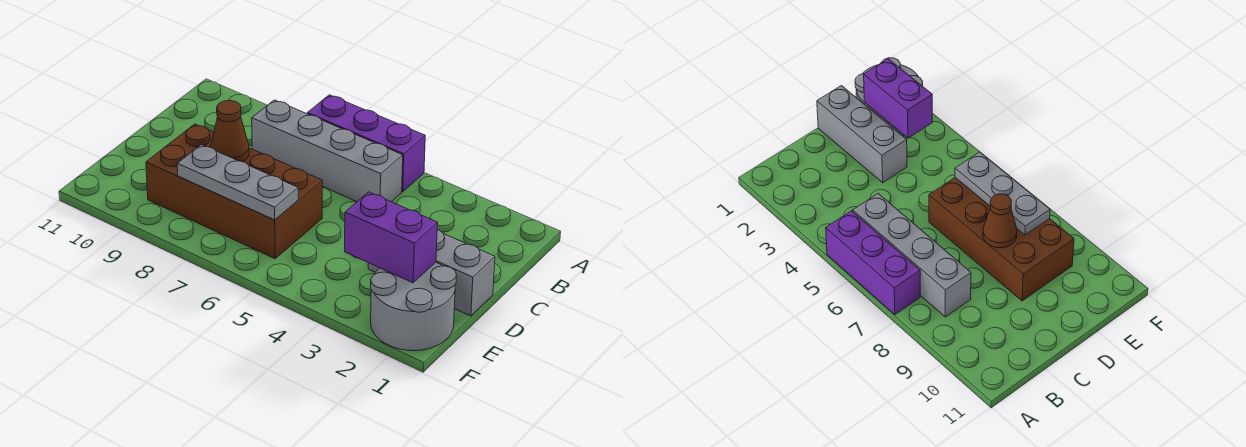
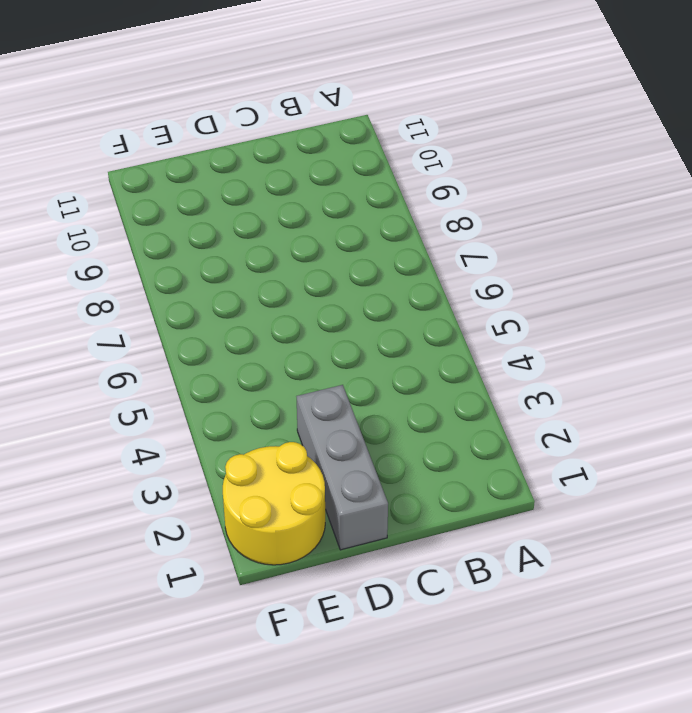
yellow 2x2 round brick [223,442,325,565] -> grey 2x2 round brick [370,262,457,351]
none -> purple 1x3 brick [307,95,425,192]
none -> grey 1x4 brick [252,100,403,202]

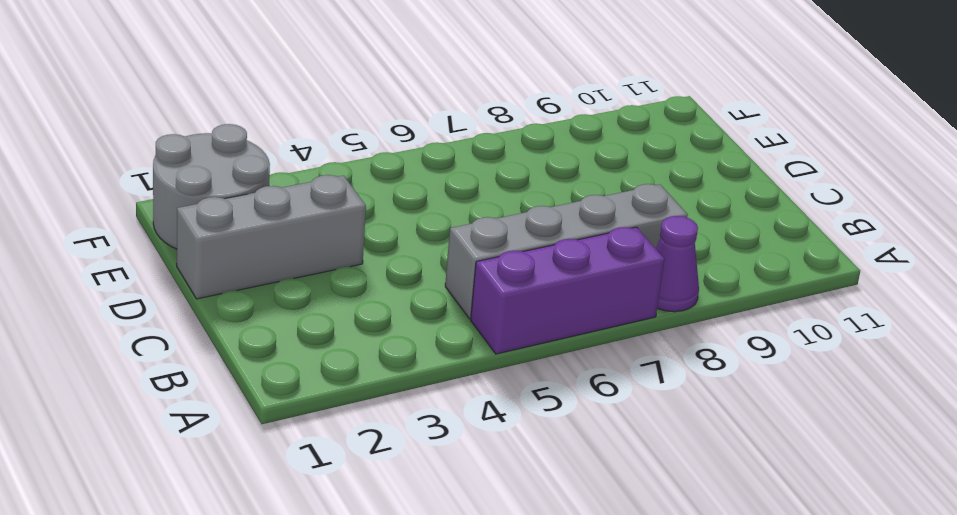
purple 1x1 cone [656,216,699,312] -> none
none -> brown 2x4 brick [146,124,323,259]
none -> brown 1x1 cone [211,100,249,162]

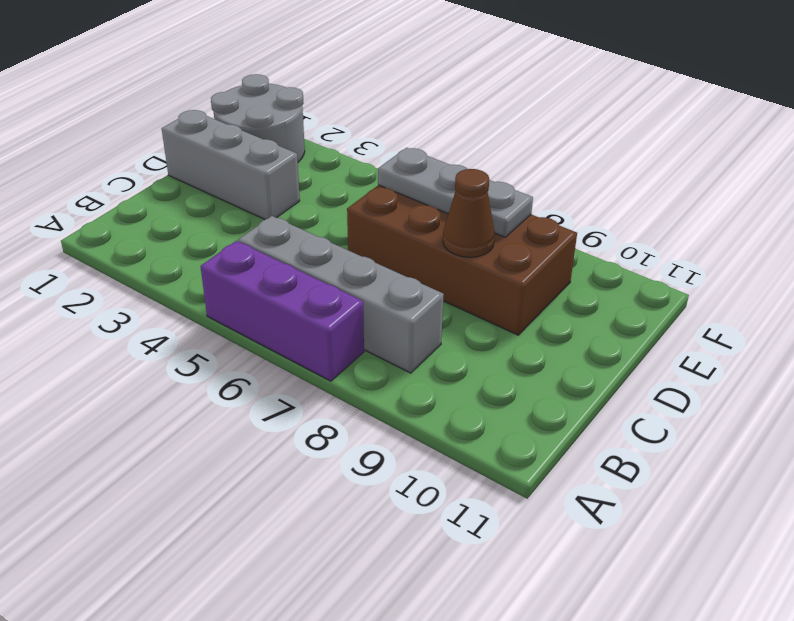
none -> purple 1x2 brick [345,192,437,283]

